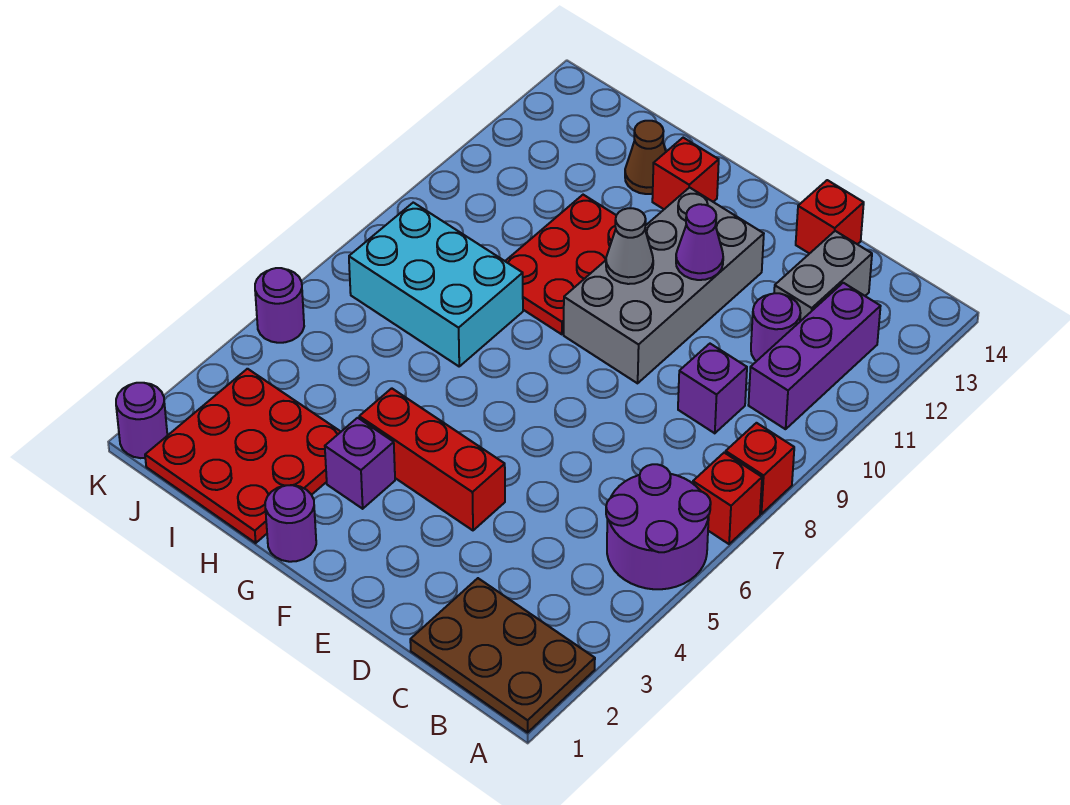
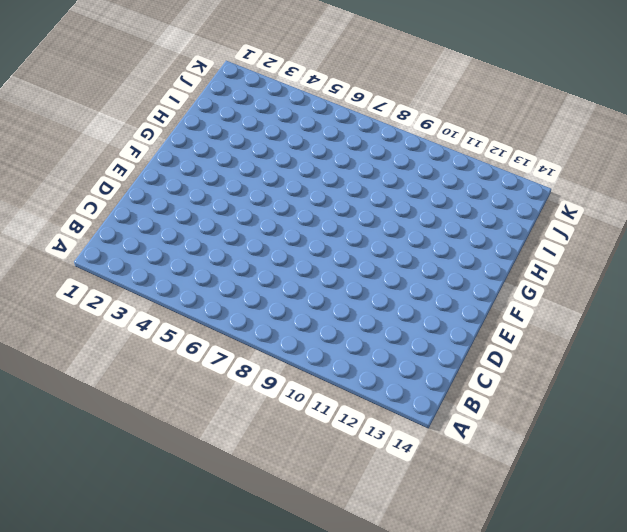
none -> brown 2x3 plate [410,578,595,732]
none -> purple 2x2 round brick [606,464,711,589]
none -> red 1x1 brick [693,453,762,544]

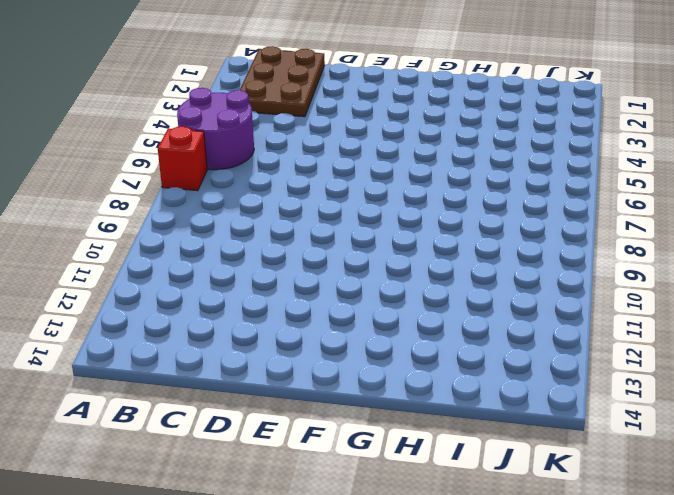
brown 2x3 plate [240,46,325,117] -> brown 2x3 plate turned to [410,578,595,732]
none -> red 1x1 brick [726,423,794,514]
none -> purple 1x3 brick [748,283,881,429]
none -> purple 1x1 brick [678,344,747,433]

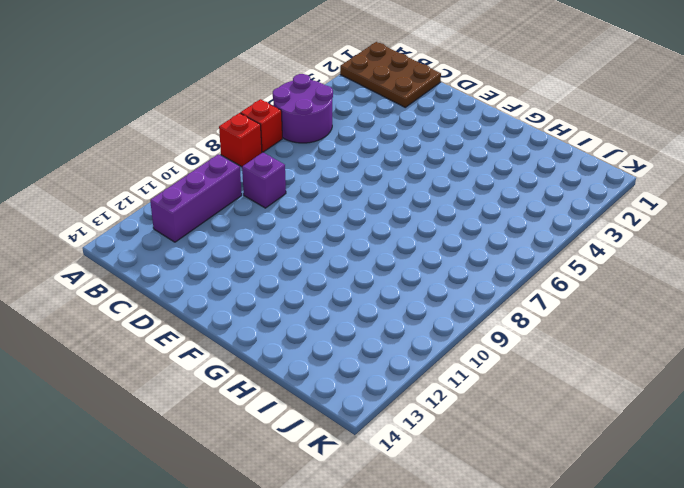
none -> purple 1x1 round brick [751,293,800,361]
none -> grey 1x2 brick [774,231,872,321]
none -> red 1x1 brick [796,180,864,254]

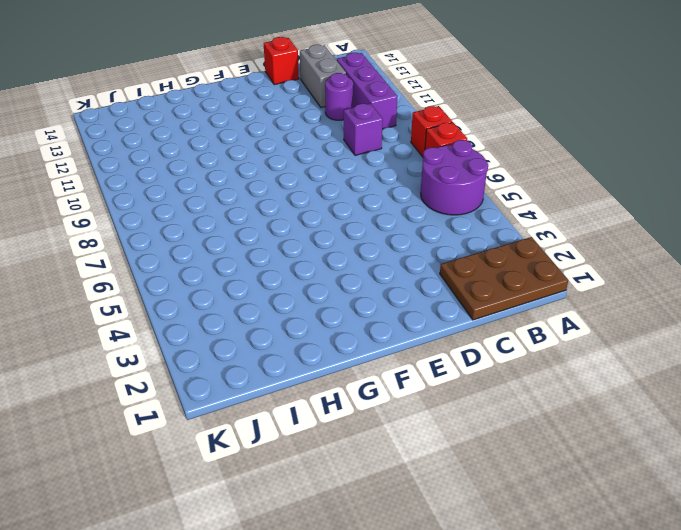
none -> red 1x3 brick [359,388,505,530]
none -> grey 2x4 brick [564,187,764,383]
none -> purple 1x1 round brick [265,485,316,562]

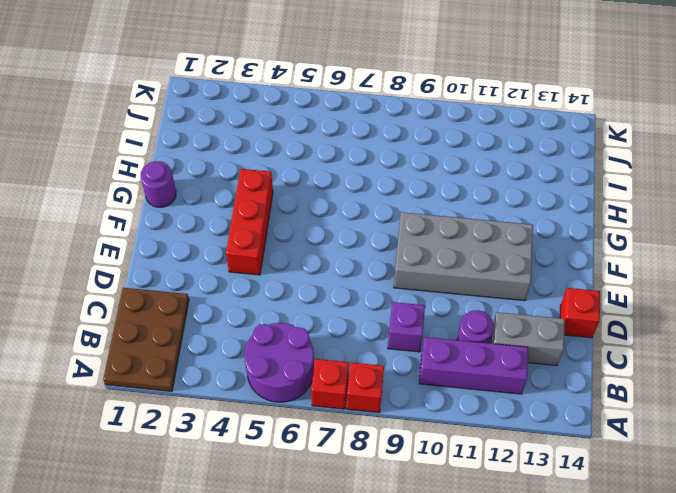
none -> purple 1x1 brick [325,418,395,509]
none -> red 2x3 plate [505,195,616,334]
none -> red 1x1 brick [652,138,719,209]

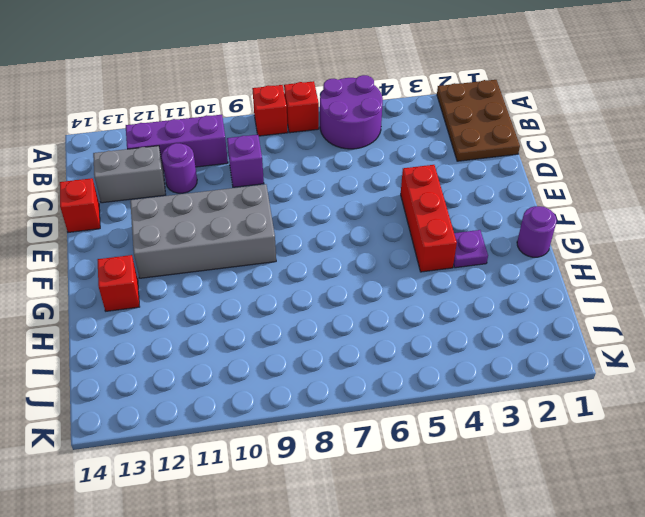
purple 1x1 plate [453,230,488,268] -> purple 1x1 brick [325,418,395,509]
none -> red 2x3 plate [505,195,616,334]
none -> red 3x3 plate [145,369,341,543]
none -> cyan 2x3 brick [349,203,523,366]

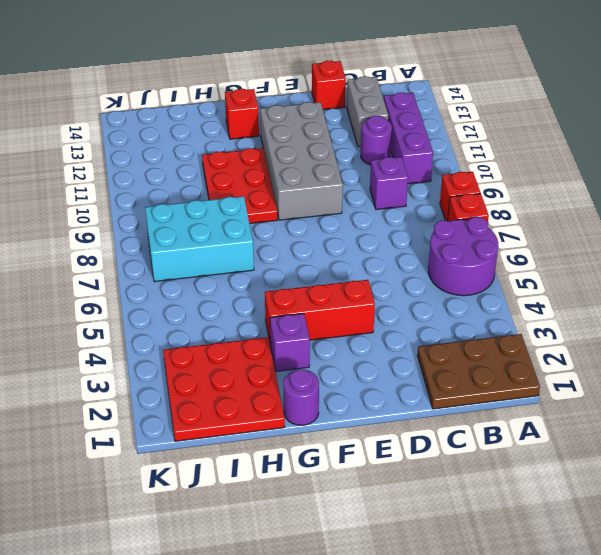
none -> brown 1x1 cone [625,121,666,194]
none -> purple 1x1 round brick [116,383,167,458]
none -> purple 1x1 round brick [255,268,304,343]

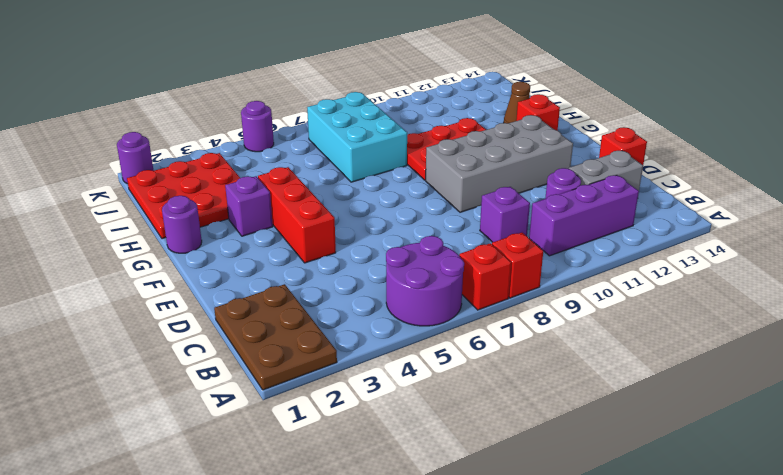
none -> purple 1x1 cone [676,204,723,280]
none -> grey 1x1 cone [606,208,653,284]

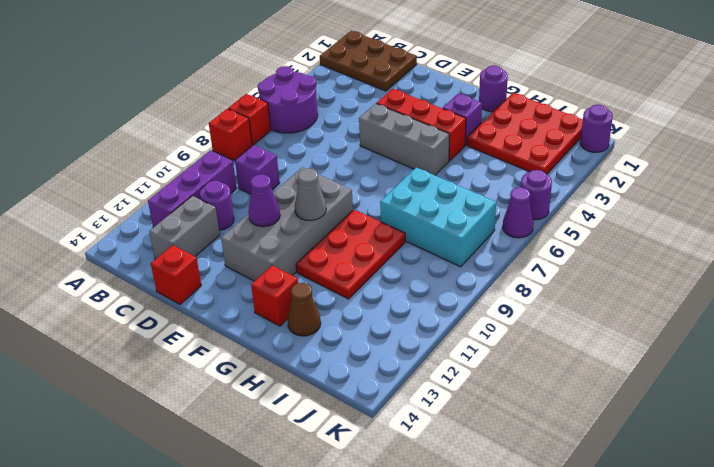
grey 1x3 brick [359,104,449,175] -> none
purple 1x1 cone [503,187,534,238] -> none

